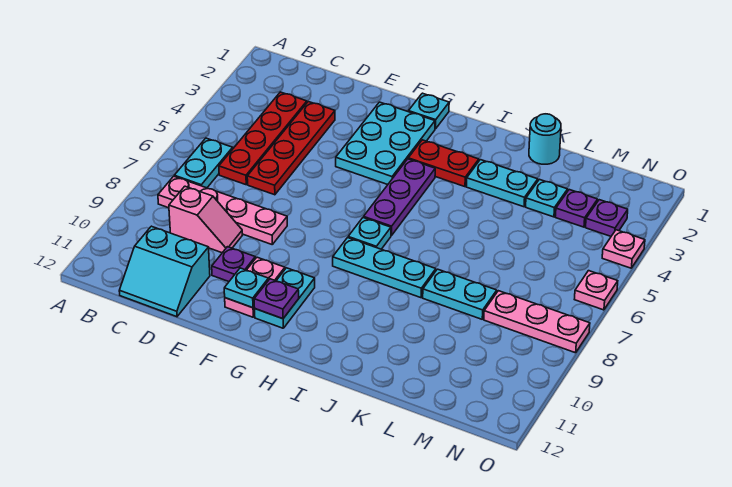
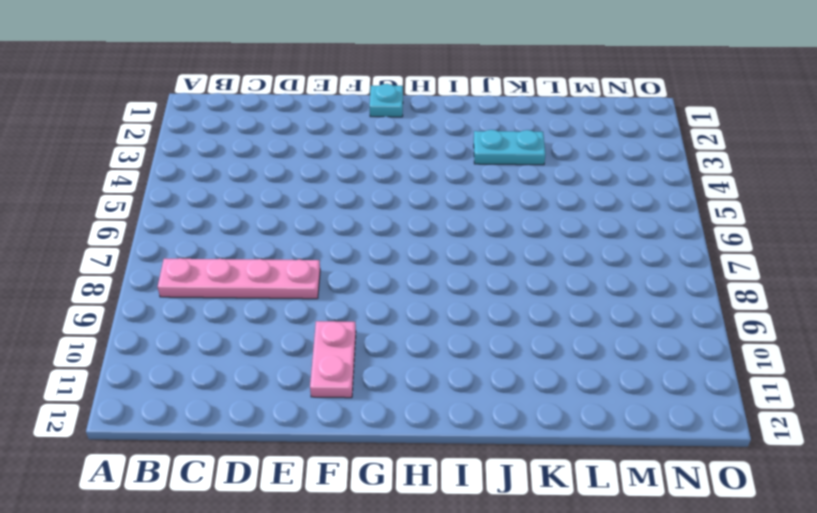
none -> cyan 1x2 plate [174,138,233,188]
none -> red 1x4 plate [219,92,307,185]
none -> pink 1x2 slope [169,186,242,253]

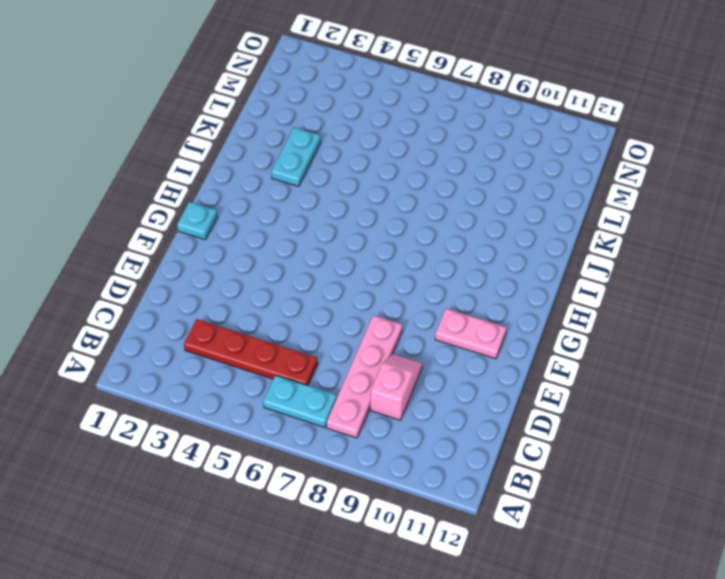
none -> cyan 2x2 slope [119,226,210,317]
none -> red 1x4 plate [247,102,335,195]
none -> purple 1x1 plate [212,247,255,282]

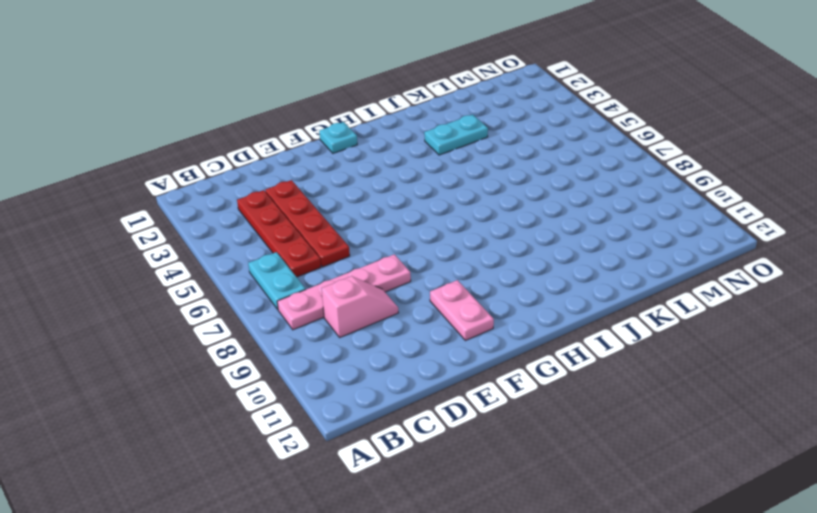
none -> cyan 2x2 slope [119,226,210,317]
none -> purple 1x1 plate [212,247,255,282]
none -> cyan 2x3 plate [336,102,435,185]

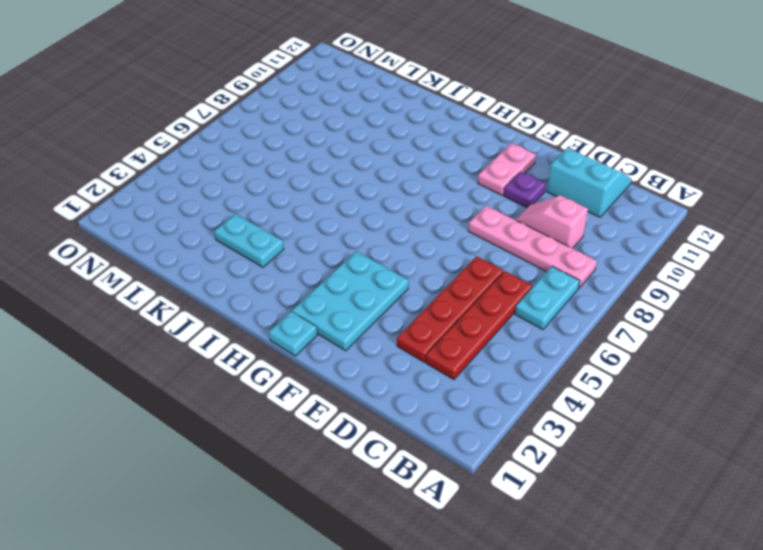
none -> cyan 1x2 plate [255,268,315,328]
none -> red 1x2 plate [408,140,479,187]
none -> purple 1x3 plate [364,159,435,236]

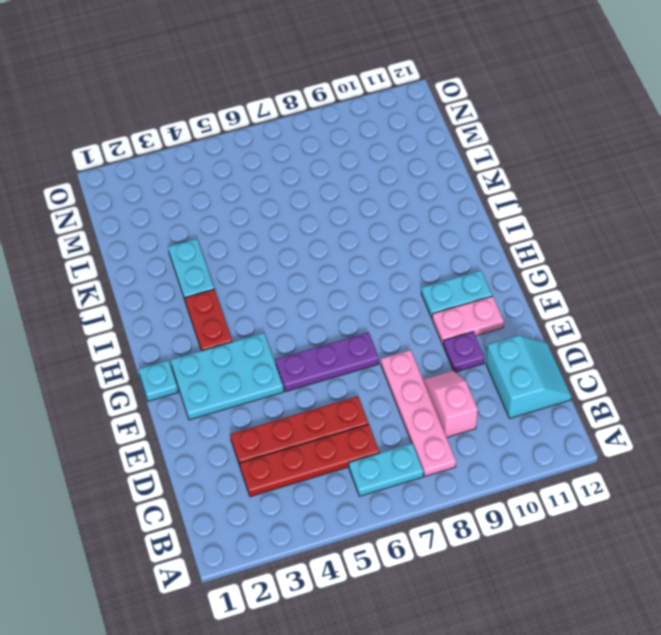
purple 1x3 plate [275,332,379,392] -> purple 1x3 plate moved to [364,159,435,236]
none -> cyan 1x1 plate [348,218,391,249]
none -> cyan 1x3 plate [333,238,436,298]
none -> cyan 1x1 round brick [529,114,561,164]

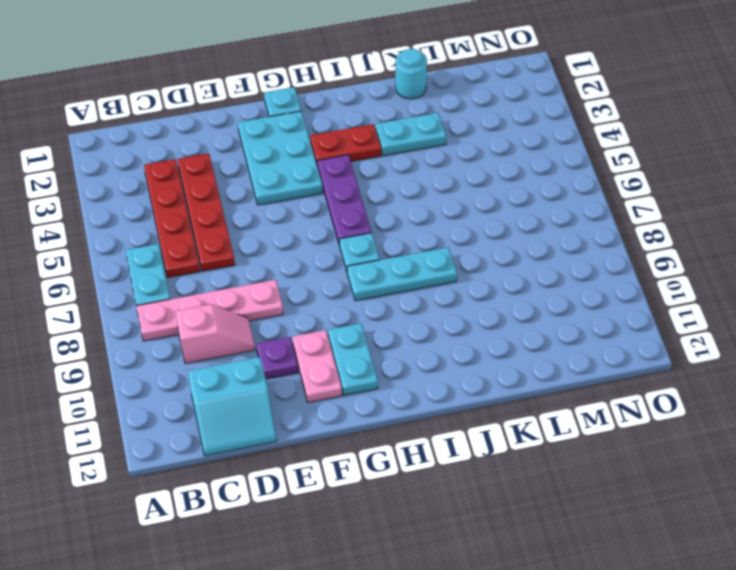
none -> cyan 1x2 plate [423,269,497,319]
none -> cyan 1x1 plate [526,179,568,217]
none -> purple 1x1 plate [555,190,598,227]

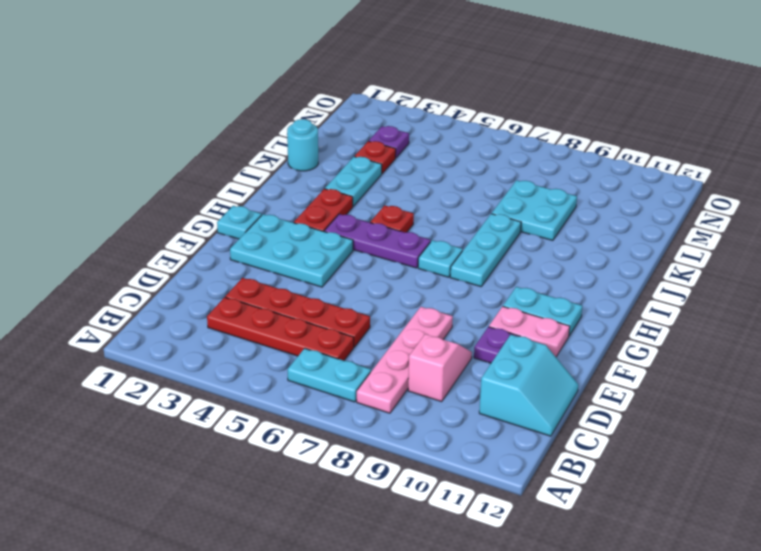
red 1x1 plate [370,205,414,233] -> none
cyan 2x2 plate [492,180,577,240] -> cyan 1x2 plate [423,269,497,319]
red 1x1 plate [355,141,396,173] -> cyan 1x1 plate [526,179,568,217]
none -> pink 1x3 plate [484,291,590,353]
none -> purple 1x1 plate [586,200,628,236]
none -> pink 1x1 plate [602,230,645,268]

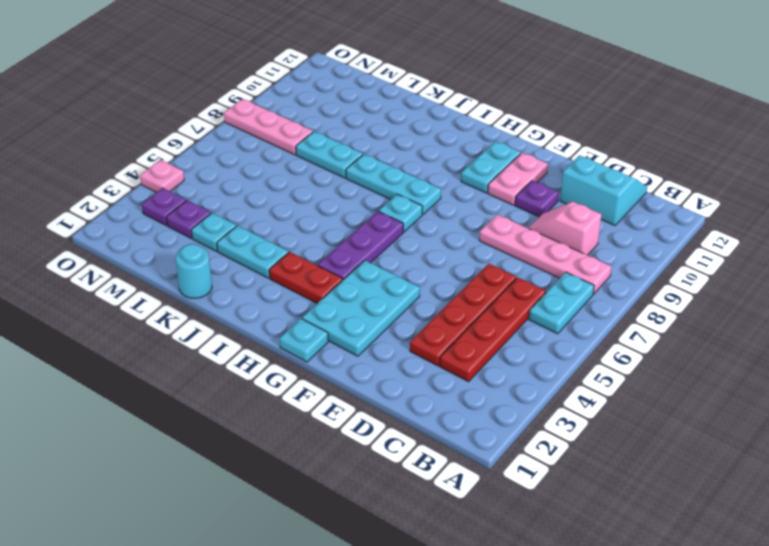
none -> pink 1x1 plate [574,271,618,310]
none -> cyan 1x1 plate [224,268,268,308]
none -> purple 1x1 plate [254,279,299,319]

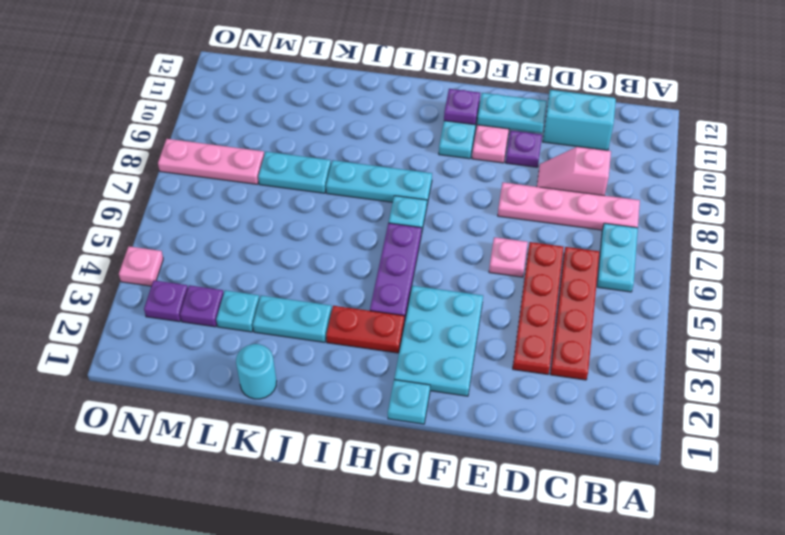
pink 1x1 plate [489,237,528,277] -> pink 1x1 plate moved to [574,271,618,310]
cyan 1x2 plate [477,93,547,133] -> cyan 1x1 plate [224,268,268,308]

